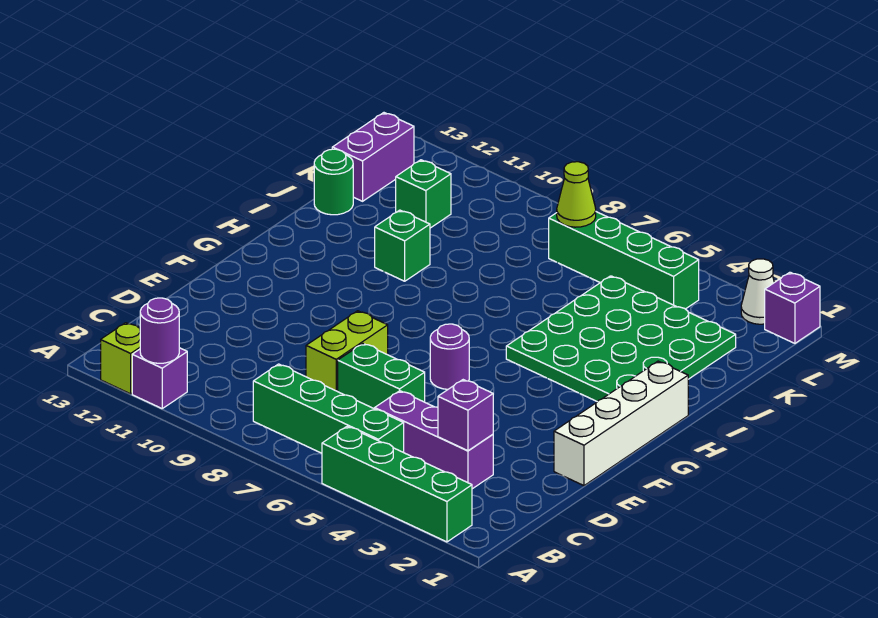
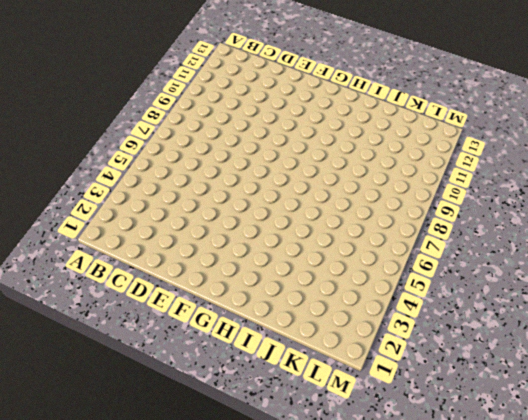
none -> green 1x4 brick [322,426,472,542]
none -> purple 1x1 brick [132,348,187,408]
none -> lime 1x1 brick [101,323,140,394]

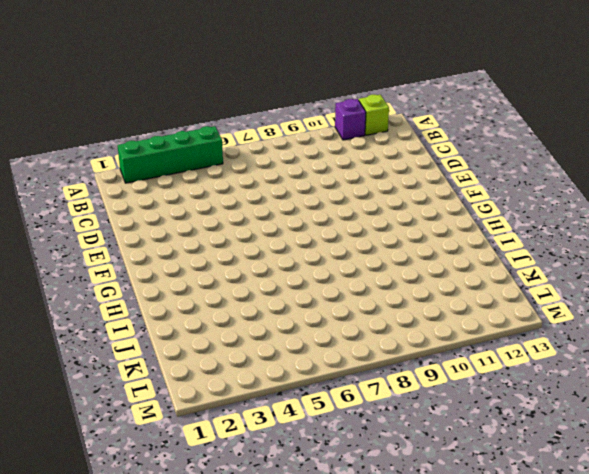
none -> green 1x4 brick [253,364,404,453]
none -> purple 1x3 brick [375,391,493,489]
none -> green 1x2 brick [338,344,425,409]

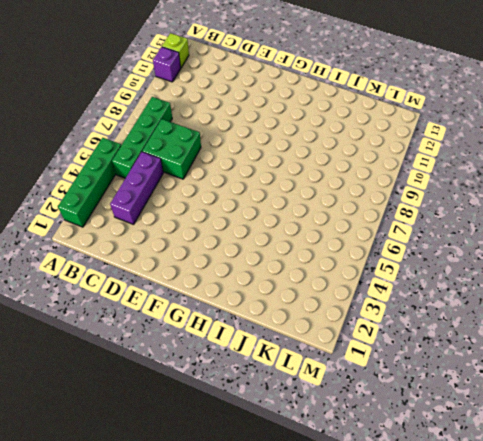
green 2x2 brick [142,119,201,179] -> green 1x2 brick [338,344,425,409]
none -> lime 1x2 brick [306,311,388,391]
none -> white 1x4 brick [554,361,688,486]
none -> purple 1x1 round brick [430,324,469,389]

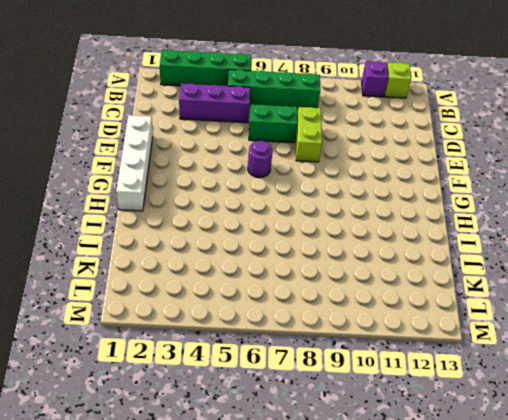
none -> green 4x4 plate [506,276,736,402]
none -> green 1x1 brick [375,210,430,281]
none -> green 1x1 round brick [314,149,353,215]

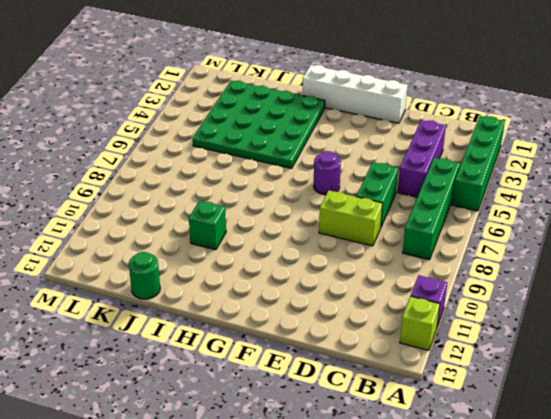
none -> green 1x1 brick [396,160,451,228]
none -> purple 1x2 brick [332,113,414,201]
none -> green 1x4 brick [549,212,699,309]

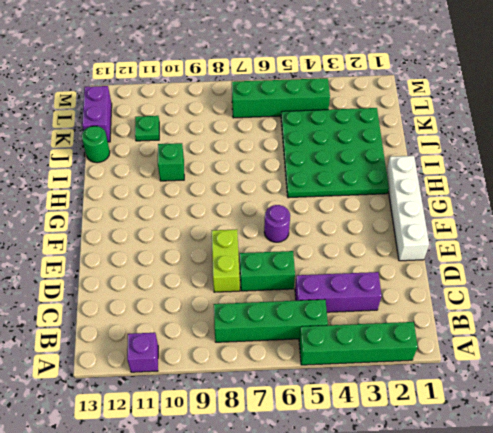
green 1x1 plate [135,116,159,141] -> green 1x1 brick [396,160,451,228]
none -> lime 1x1 brick [101,323,140,394]
none -> purple 1x1 brick [765,272,820,343]
none -> white 1x1 cone [741,259,774,324]

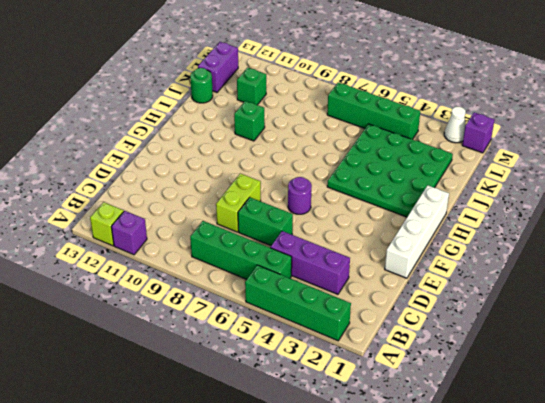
none -> purple 1x1 round brick [140,298,179,363]
none -> purple 1x1 brick [438,380,493,451]
none -> lime 1x1 cone [557,162,596,227]

